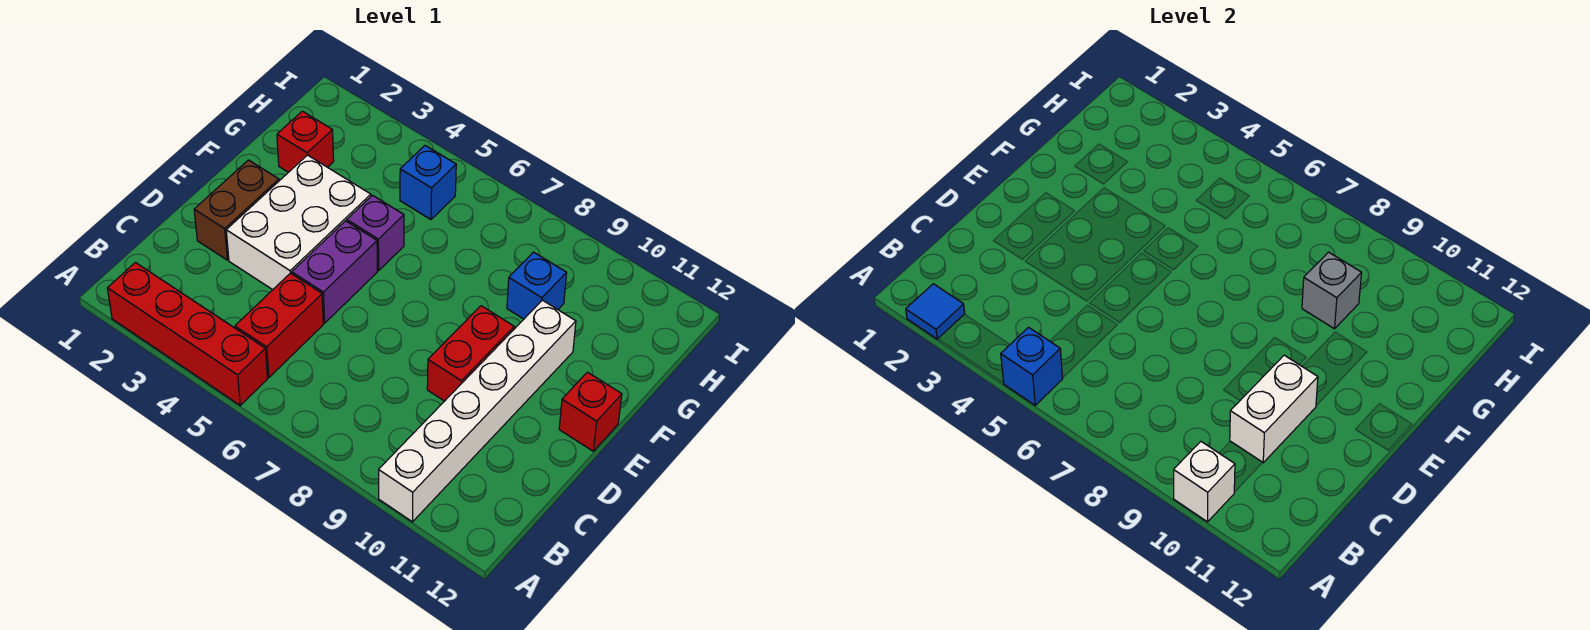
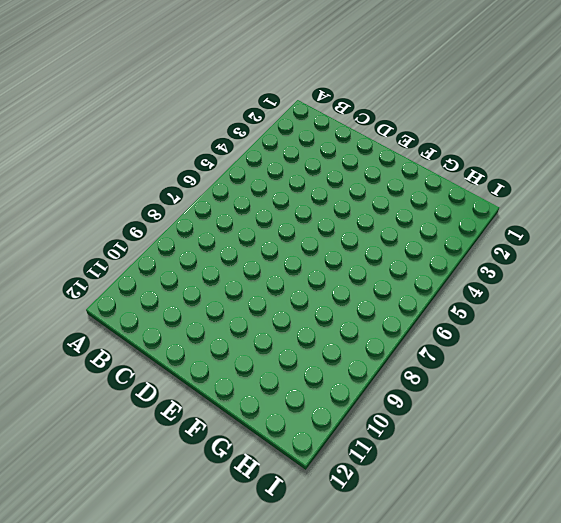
none -> red 1x4 brick [107,263,268,405]
none -> white 1x6 brick [379,300,576,522]
none -> red 1x2 brick [235,273,323,378]

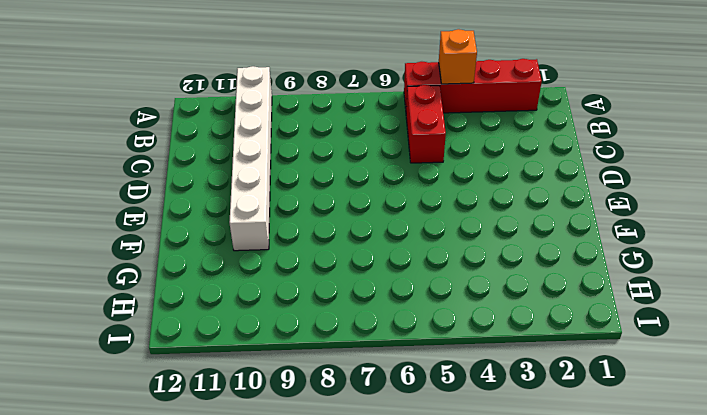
orange 1x1 brick [439,29,477,84] -> none
none -> brown 1x2 brick [194,160,279,260]
none -> white 2x3 brick [226,155,371,290]
none -> purple 1x2 brick [292,221,377,323]

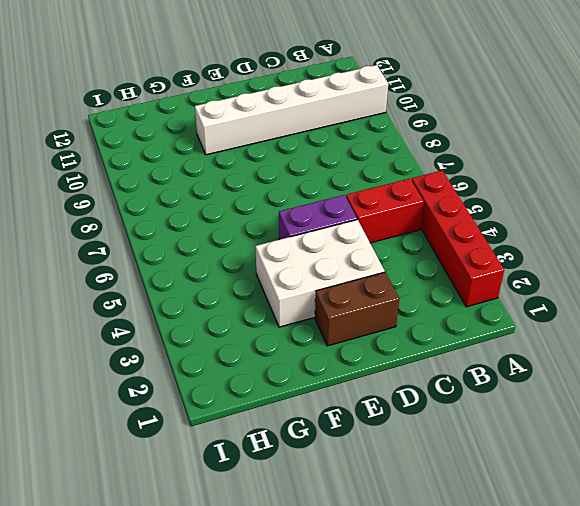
none -> red 1x2 brick [427,306,514,401]
none -> red 1x1 brick [559,372,622,451]
none -> purple 1x1 brick [347,195,404,271]

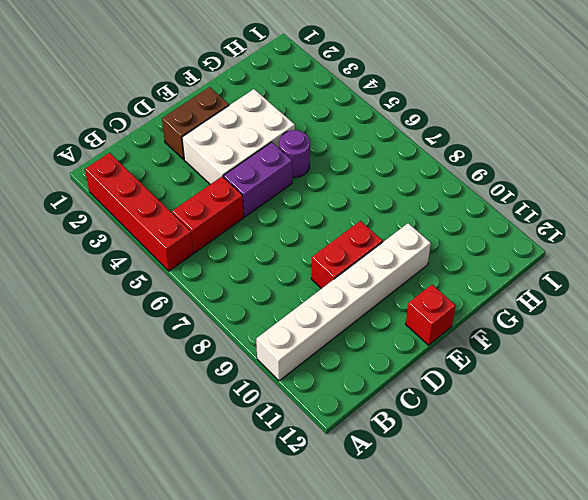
purple 1x1 round brick [279,130,310,178] -> purple 1x1 brick [347,195,404,271]
none -> red 1x1 brick [277,111,334,172]
none -> blue 1x1 brick [507,252,567,319]
none -> blue 1x1 brick [400,146,456,220]

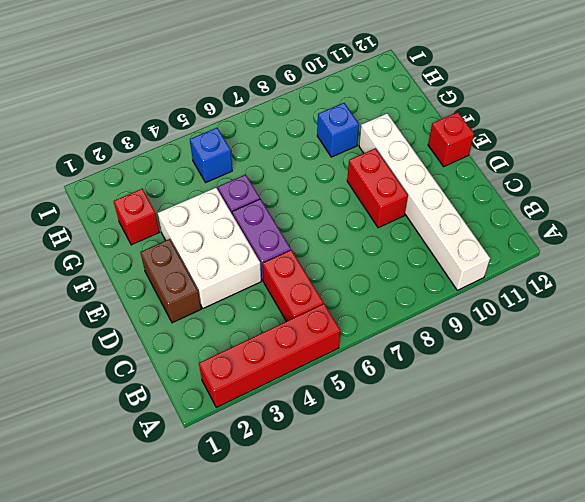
none -> blue 1x1 tile [906,284,965,339]
none -> blue 1x1 brick [1001,327,1063,405]
none -> white 1x1 brick [1174,442,1235,522]

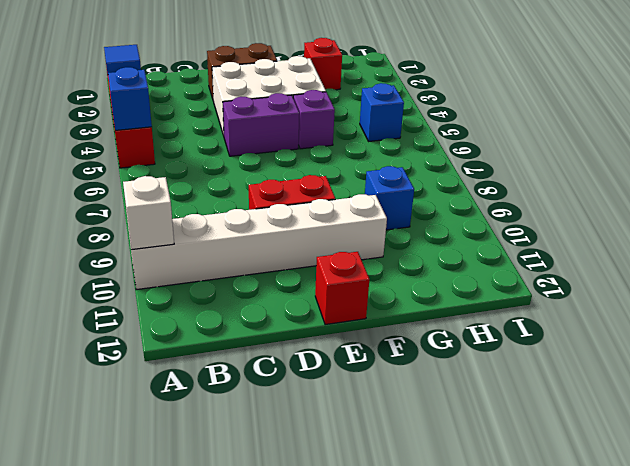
none -> red 1x2 brick [235,273,323,378]
none -> white 1x2 brick [1230,355,1318,463]
none -> grey 1x1 brick [1302,252,1362,329]

